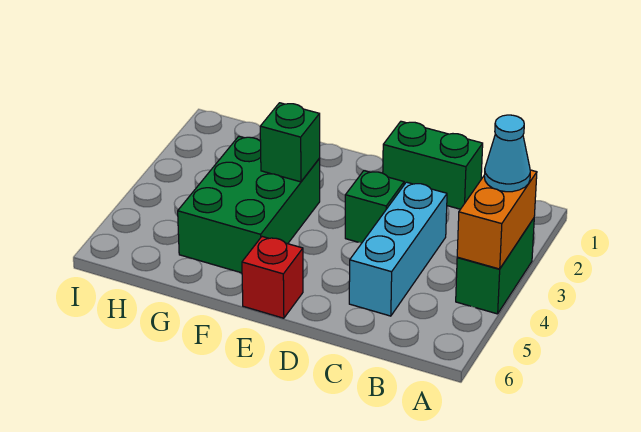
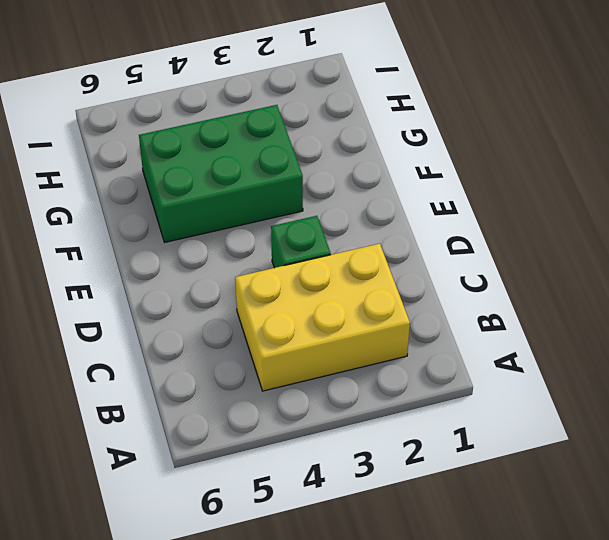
yellow 2x3 brick [235,244,410,391] -> cyan 1x3 brick [349,182,447,316]
none -> green 1x2 brick [456,218,534,314]
none -> green 1x2 brick [383,121,483,209]

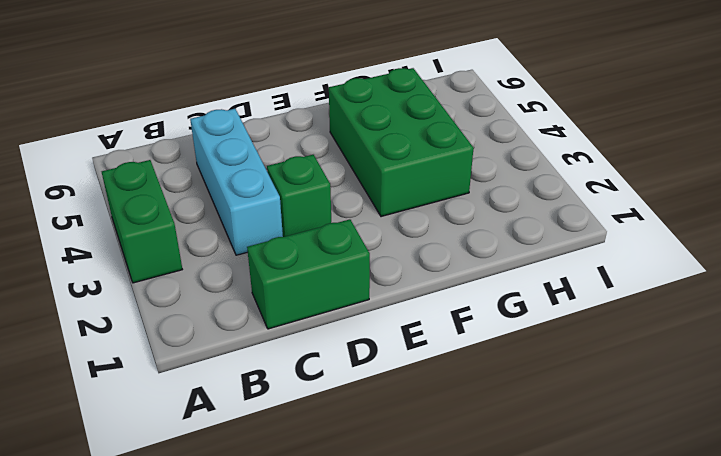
none -> red 1x1 brick [242,237,303,318]
none -> orange 1x2 brick [457,170,537,269]

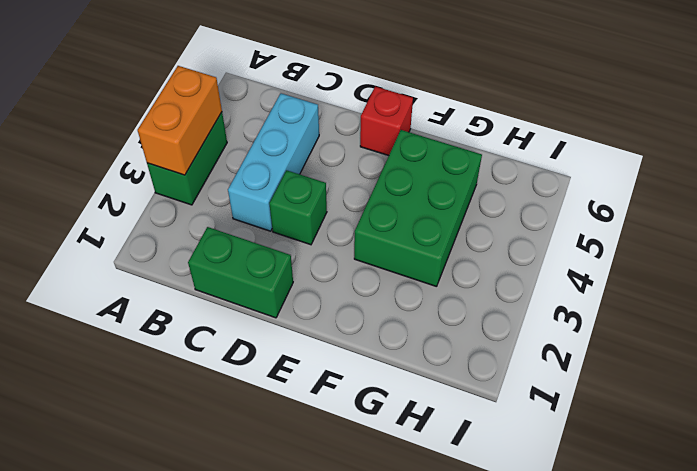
none -> green 1x1 brick [260,103,320,182]
none -> cyan 1x1 cone [484,115,530,192]

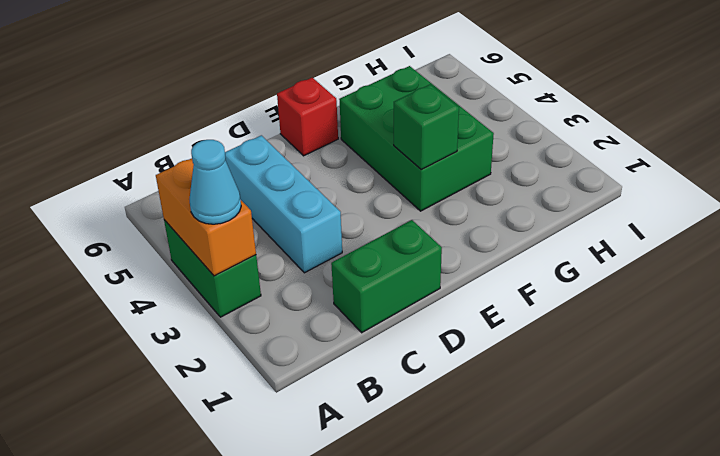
none -> green 1x1 brick [345,171,404,243]

